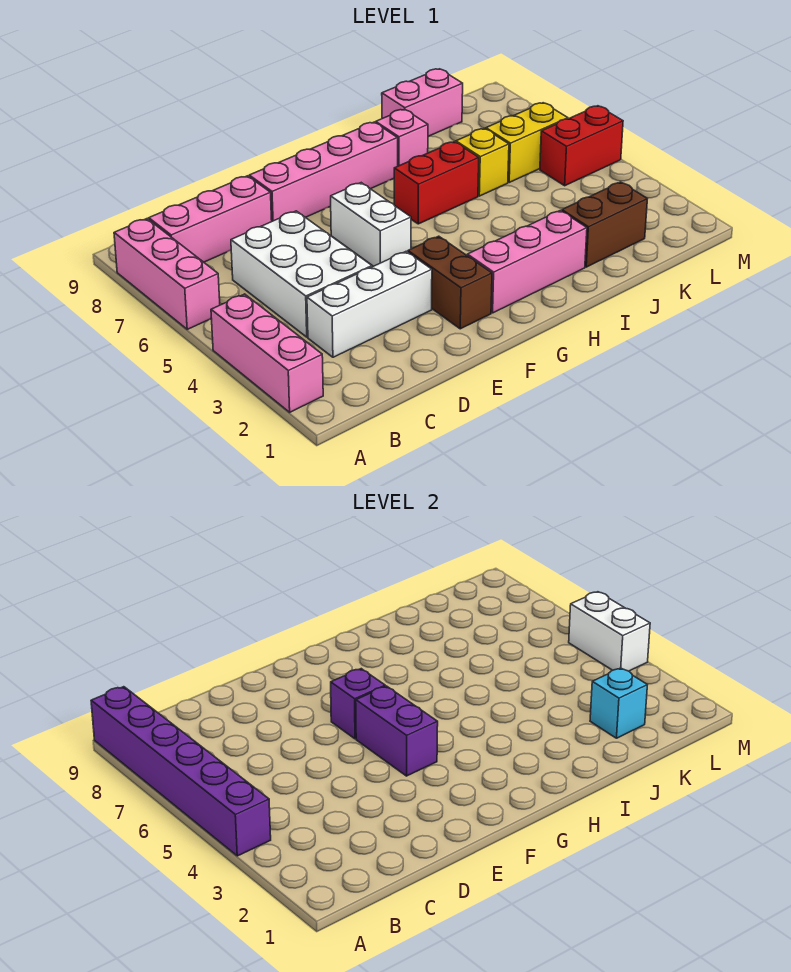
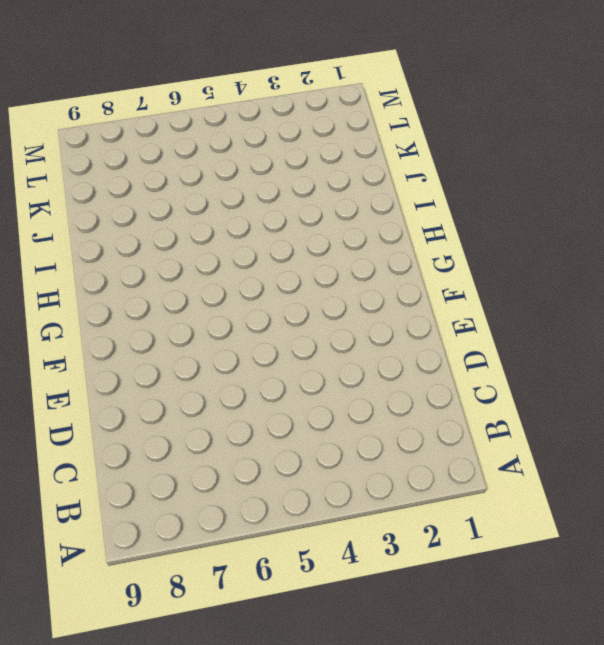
none -> pink 1x3 brick [211,294,323,412]
none -> pink 1x3 brick [114,219,220,329]
none -> pink 1x3 brick [149,176,272,262]

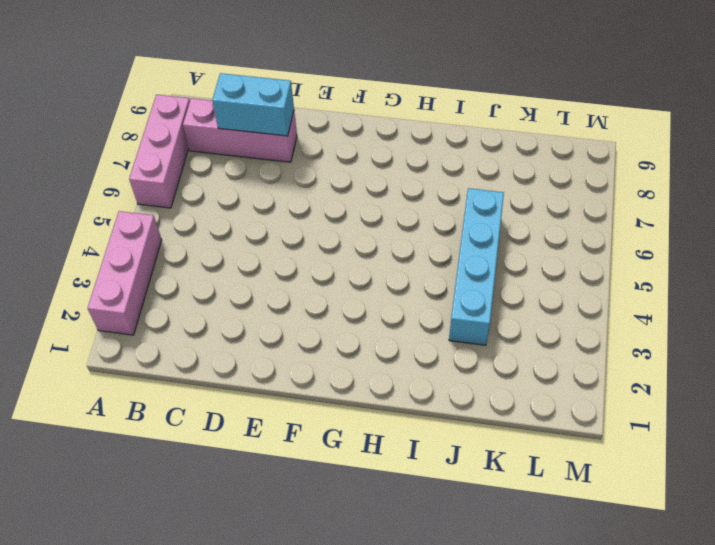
cyan 1x2 brick [212,73,294,136] -> none
cyan 1x4 brick [449,188,504,345] -> yellow 1x1 brick [456,128,509,196]
none -> white 1x3 brick [307,251,432,357]
none -> white 2x3 brick [231,211,372,337]
none -> pink 1x4 brick [249,122,398,221]

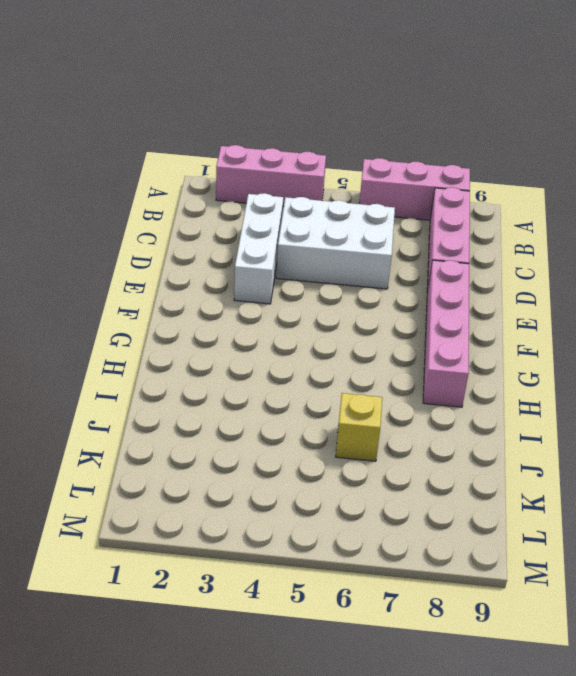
none -> brown 1x2 brick [408,236,492,329]
none -> white 1x2 brick [331,183,411,266]
none -> pink 1x3 brick [467,210,587,313]

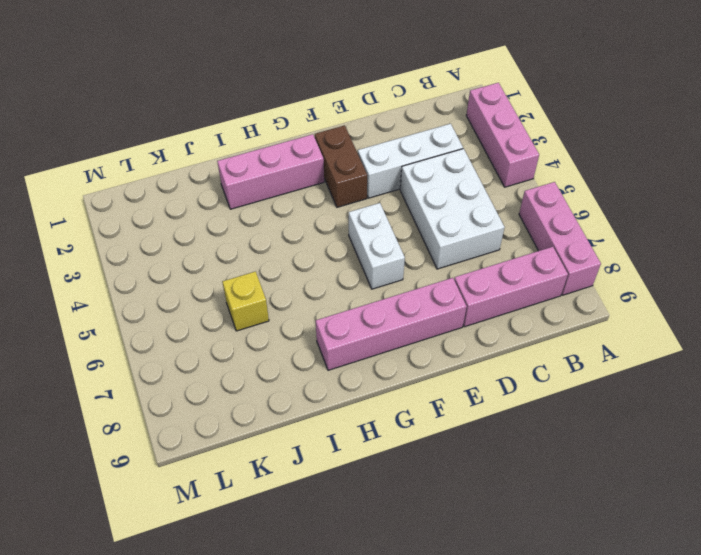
none -> red 1x2 brick [394,142,479,224]
none -> pink 1x1 brick [376,109,428,166]
none -> brown 1x2 brick [562,182,647,267]

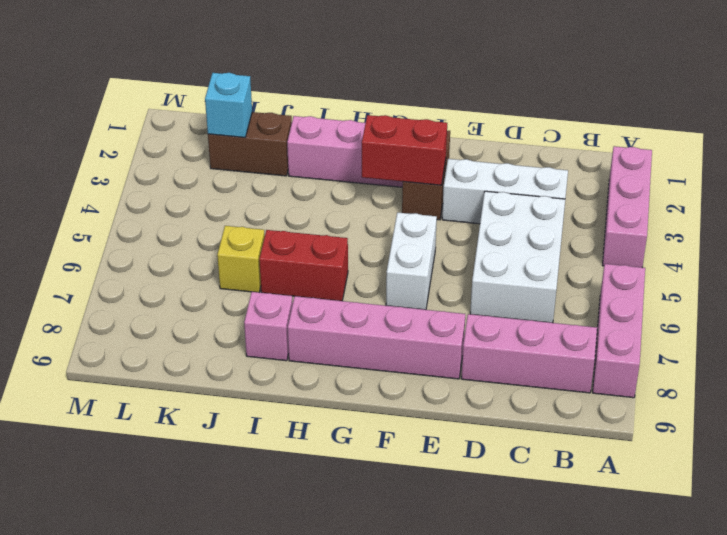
red 1x2 brick [362,115,447,185] -> red 1x2 brick moved to [540,106,623,186]
none -> pink 1x2 brick [382,69,463,137]
none -> yellow 1x2 brick [486,103,568,182]
none -> purple 1x6 brick [91,687,271,856]

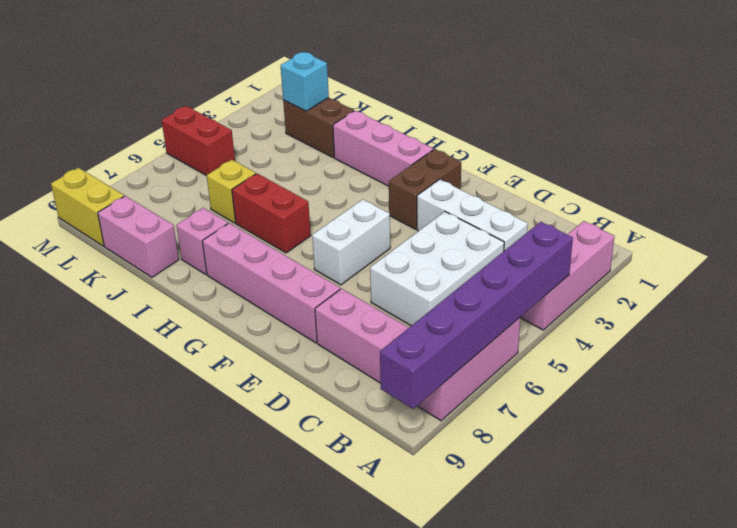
yellow 1x2 brick [51,168,124,246] -> yellow 1x2 brick moved to [486,103,568,182]
none -> purple 1x2 brick [356,686,438,776]
none -> purple 1x1 brick [331,669,385,739]
none -> white 1x2 brick [569,592,650,671]

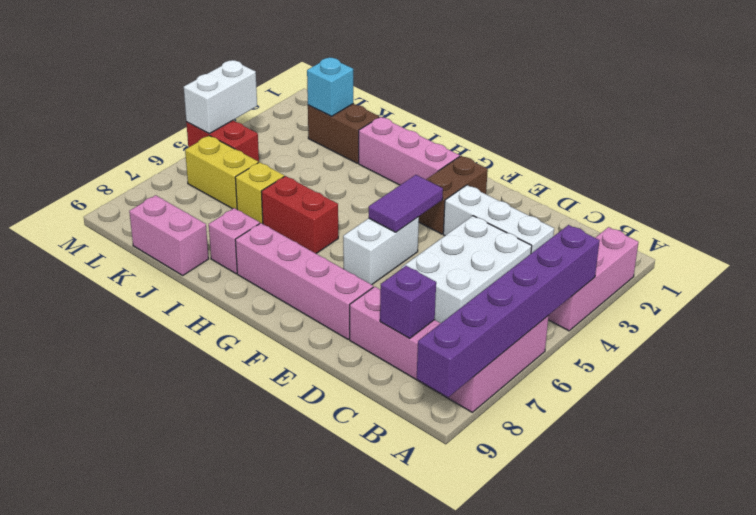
purple 1x1 brick [380,266,436,338] -> purple 1x1 brick moved to [331,669,385,739]
purple 1x2 tile [369,175,443,232] -> purple 1x2 brick [356,686,438,776]

